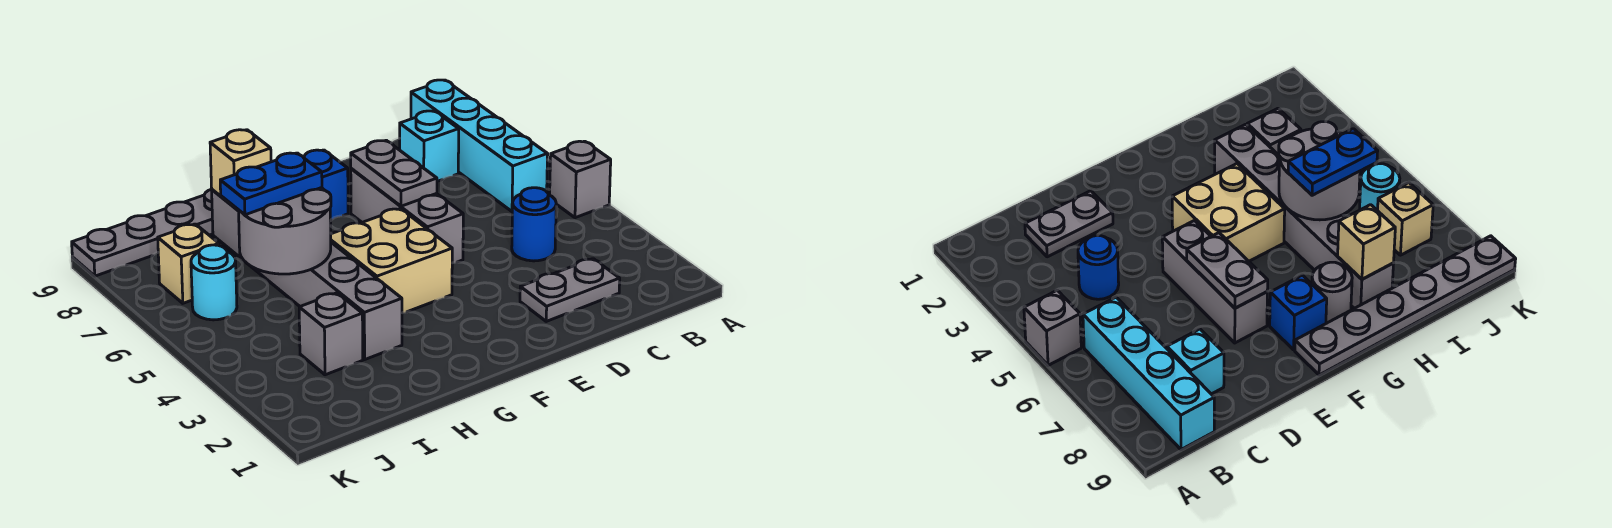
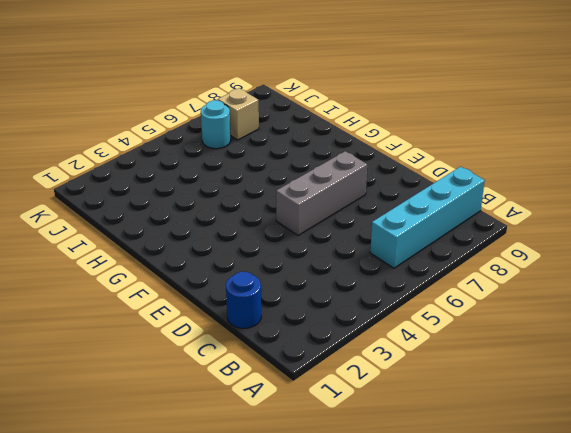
blue 1x1 round brick [226,272,261,328] -> blue 1x1 round brick moved to [512,188,556,261]
none -> grey 1x1 brick [550,141,611,218]
none -> grey 1x2 plate [520,259,620,321]
none -> cyan 1x1 brick [400,111,459,181]

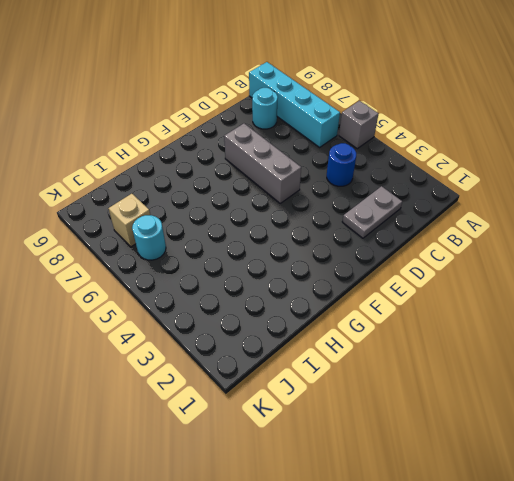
cyan 1x1 round brick [252,88,278,129] -> cyan 1x1 brick [400,111,459,181]
none -> tan 2x2 brick [331,209,452,313]
none -> blue 1x1 brick [303,150,348,220]
none -> grey 1x6 plate [72,189,213,276]

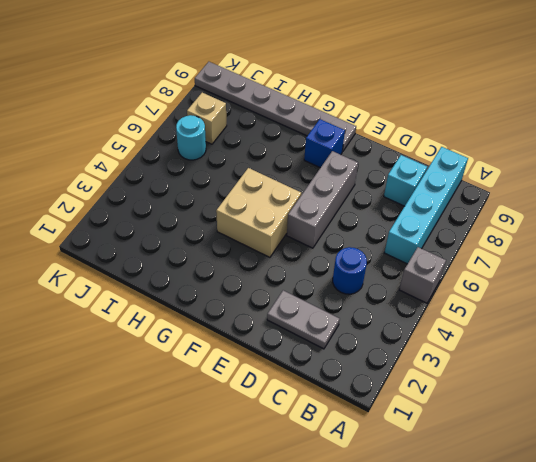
none -> grey 1x1 round brick [1312,262,1352,323]
none -> grey 1x6 brick [212,190,402,359]
none -> grey 1x1 brick [299,293,363,375]

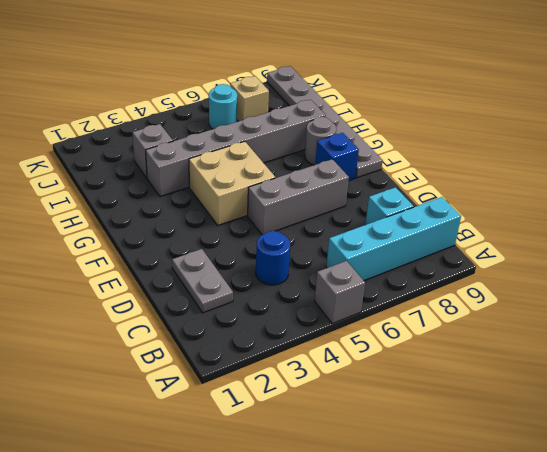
none -> grey 1x2 plate [351,140,437,206]
none -> grey 2x2 round brick [239,188,331,274]
none -> tan 1x1 brick [210,130,271,208]

